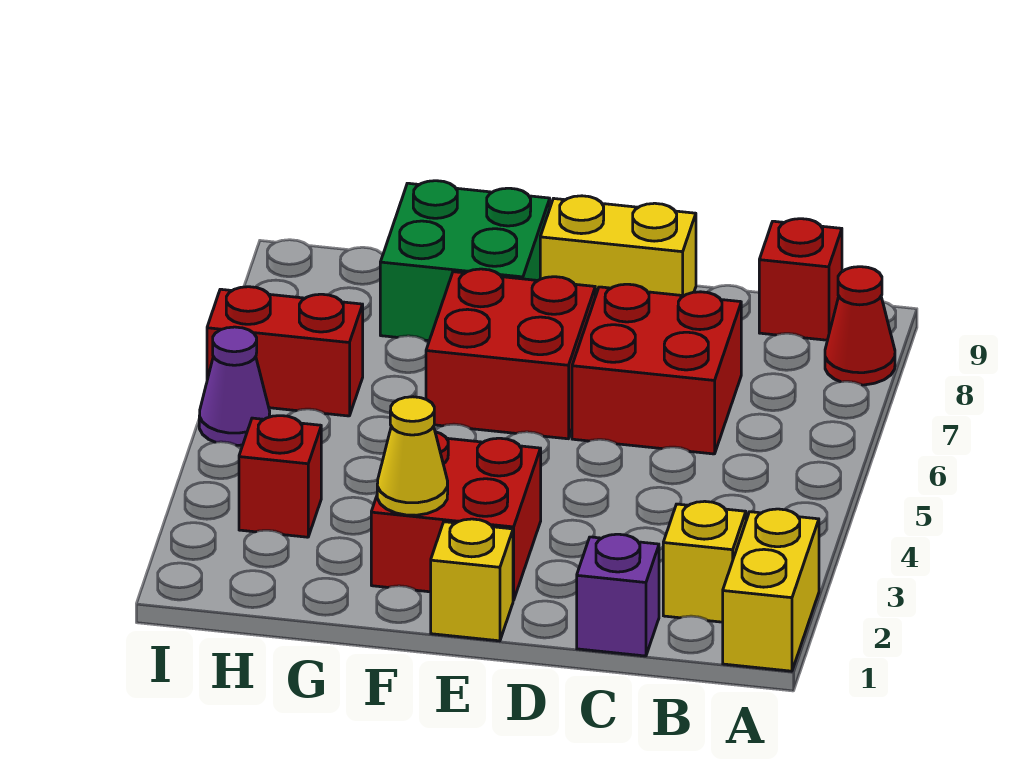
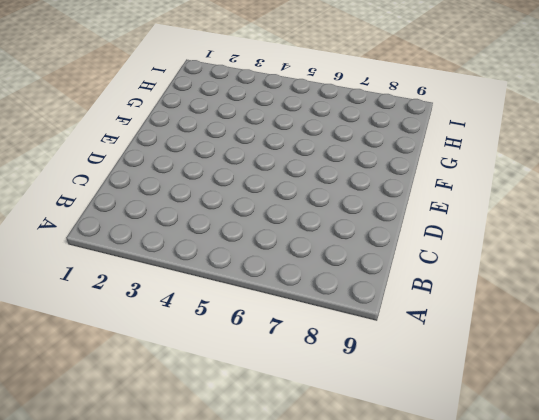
none -> yellow 1x2 brick [723,509,819,671]
none -> red 1x1 cone [825,267,895,385]
none -> yellow 1x1 brick [663,501,746,622]

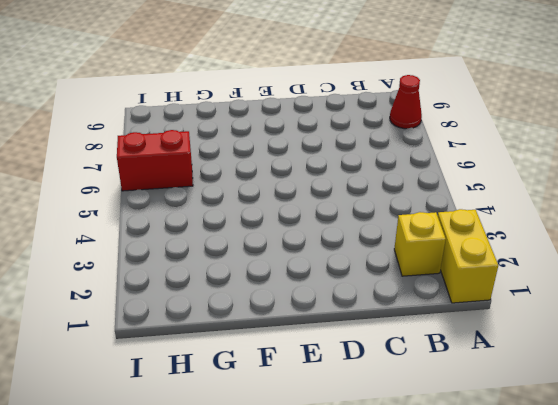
none -> red 1x1 brick [759,219,842,340]
none -> purple 1x1 brick [577,534,659,656]
none -> red 2x2 brick [572,284,741,454]

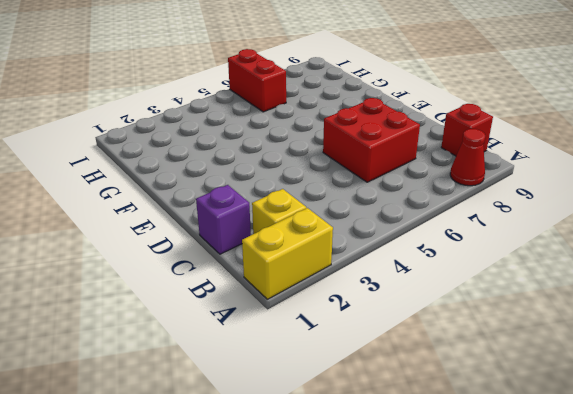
none -> yellow 1x2 brick [540,196,696,297]
none -> yellow 1x1 brick [431,519,513,641]
none -> red 2x2 brick [371,432,541,600]

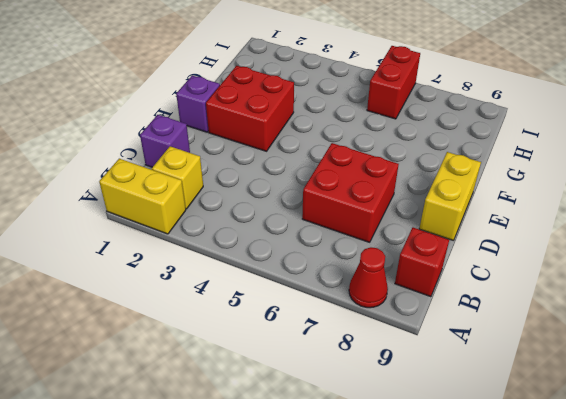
purple 1x1 brick [176,75,220,132] -> yellow 1x1 brick [431,519,513,641]
none -> red 2x2 brick [426,269,595,439]
none -> green 2x2 brick [380,181,550,341]
none -> red 1x1 brick [239,416,321,537]

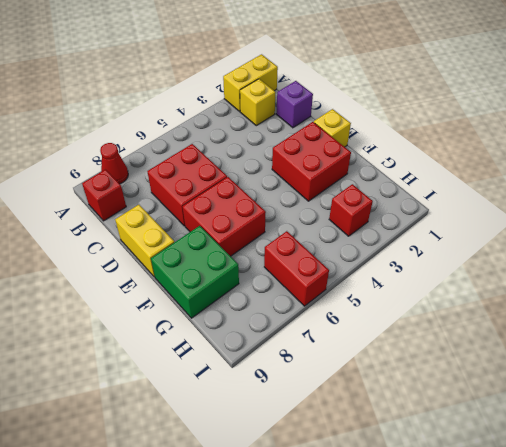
none -> purple 1x1 cone [199,327,270,445]
none -> yellow 1x1 cone [377,397,448,515]

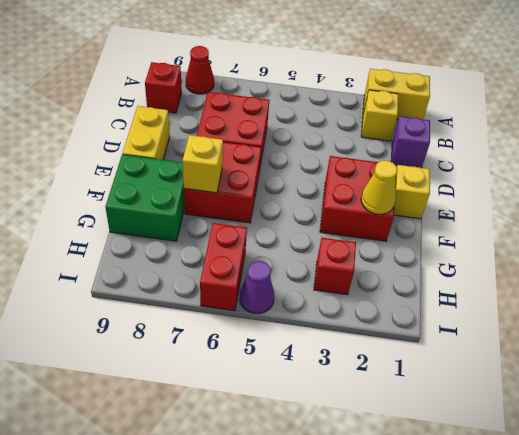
yellow 1x1 brick [183,135,223,193] -> none

